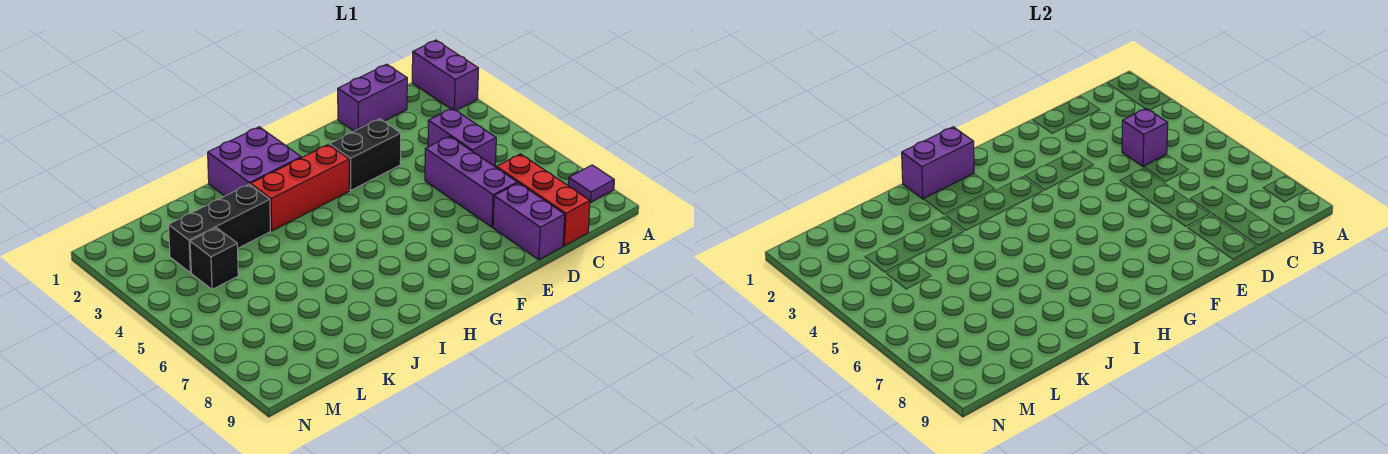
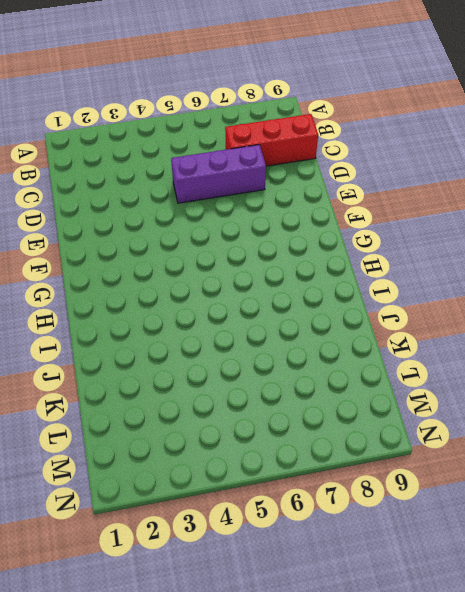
none -> purple 1x2 brick [412,40,479,110]
none -> purple 1x1 tile [568,165,614,203]
none -> purple 1x2 brick [338,64,407,131]

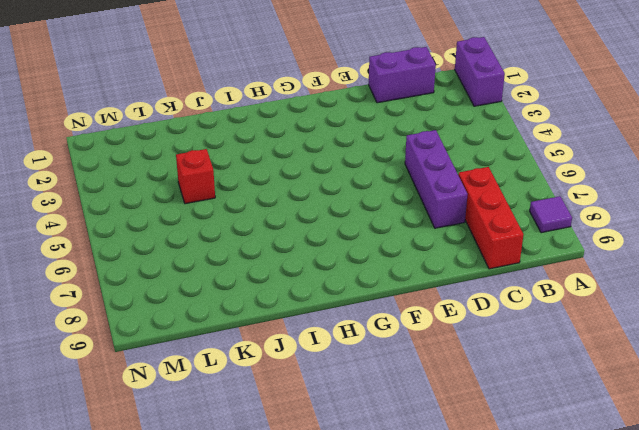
red 1x1 brick [176,149,215,204] -> none
none -> purple 1x2 brick [428,108,496,167]
none -> purple 1x2 brick [493,183,565,260]
none -> black 1x2 brick [330,119,401,190]

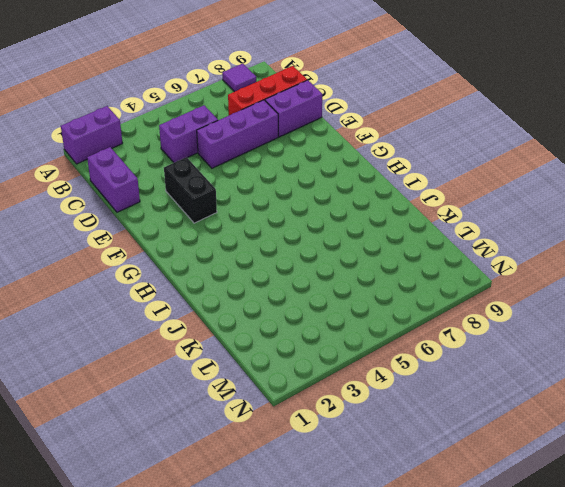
none -> red 1x3 brick [250,144,349,231]
none -> purple 2x2 brick [208,127,301,196]
none -> black 1x3 brick [169,184,270,273]

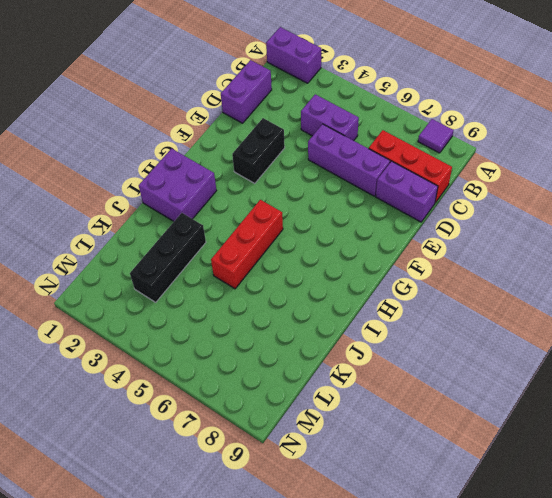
red 1x3 brick [211,200,283,289] -> red 1x3 brick moved to [250,144,349,231]
none -> black 1x1 brick [190,228,238,290]
none -> purple 1x1 brick [1122,108,1168,167]
none -> purple 1x2 brick [902,127,974,199]

